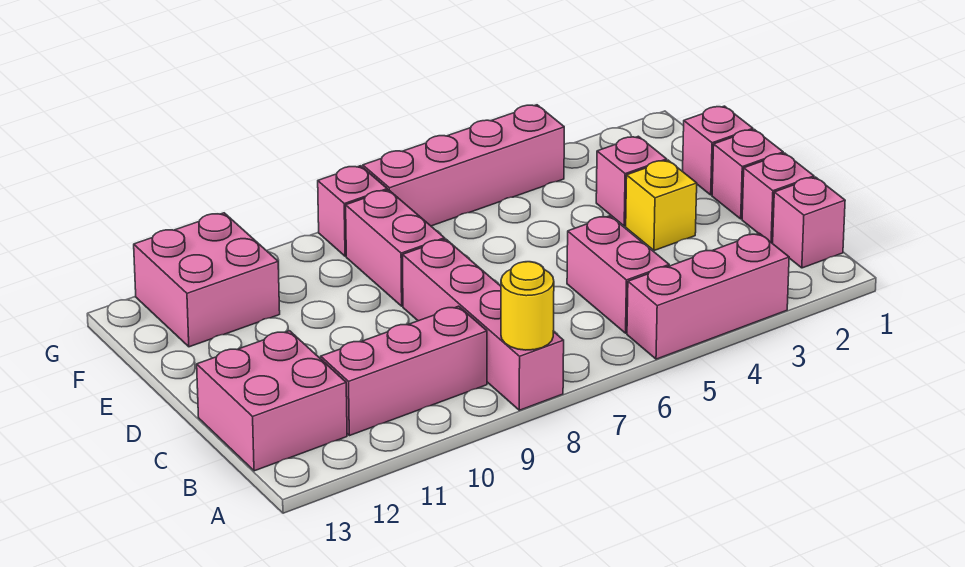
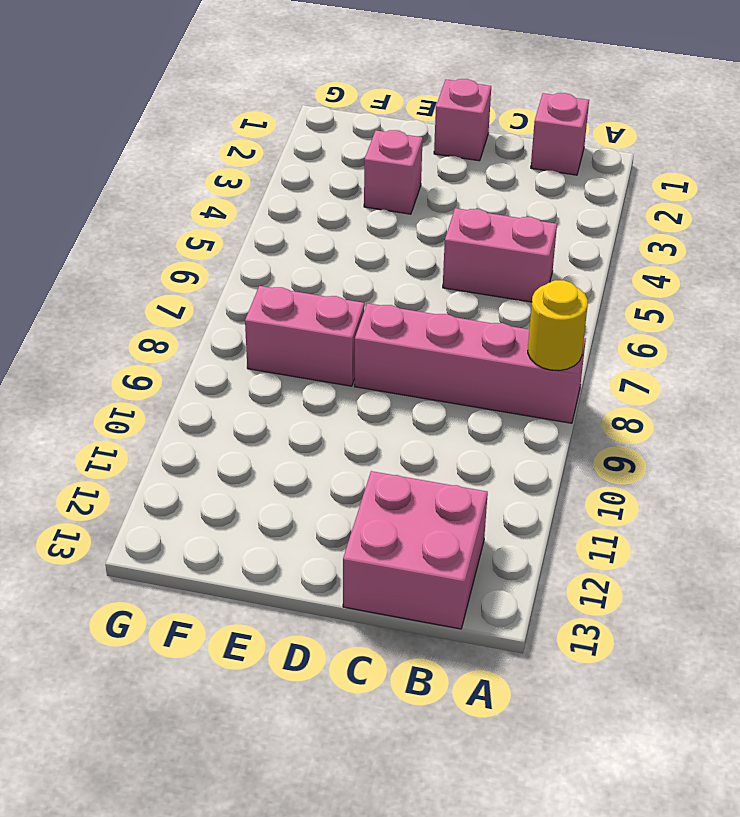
none -> pink 1x3 brick [627,233,789,359]
none -> pink 1x3 brick [321,306,487,436]
none -> pink 1x1 brick [742,153,814,243]

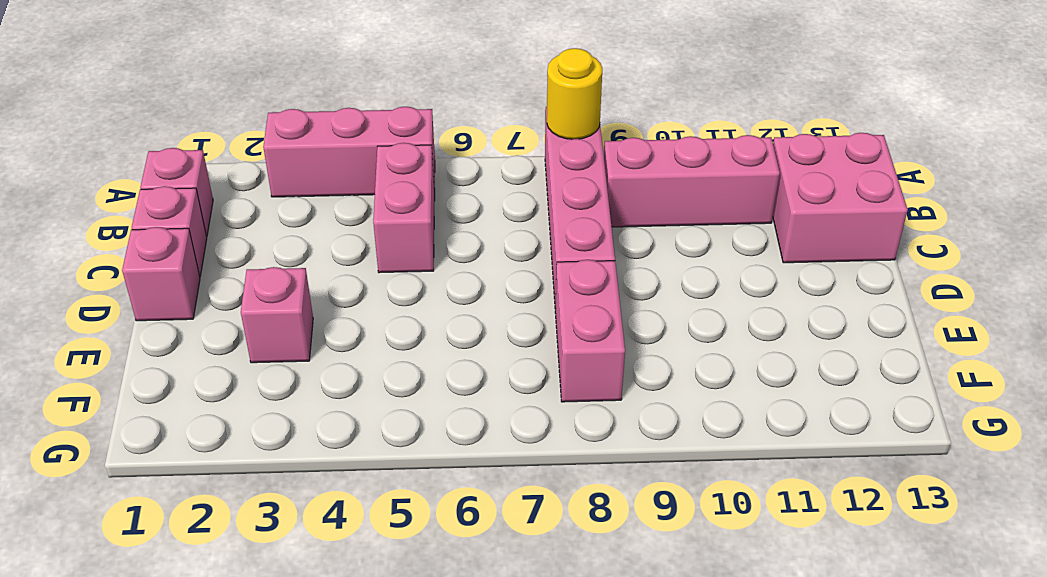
none -> yellow 1x1 brick [626,160,697,251]
none -> pink 1x1 brick [683,106,753,195]
none -> pink 2x2 brick [134,213,280,347]

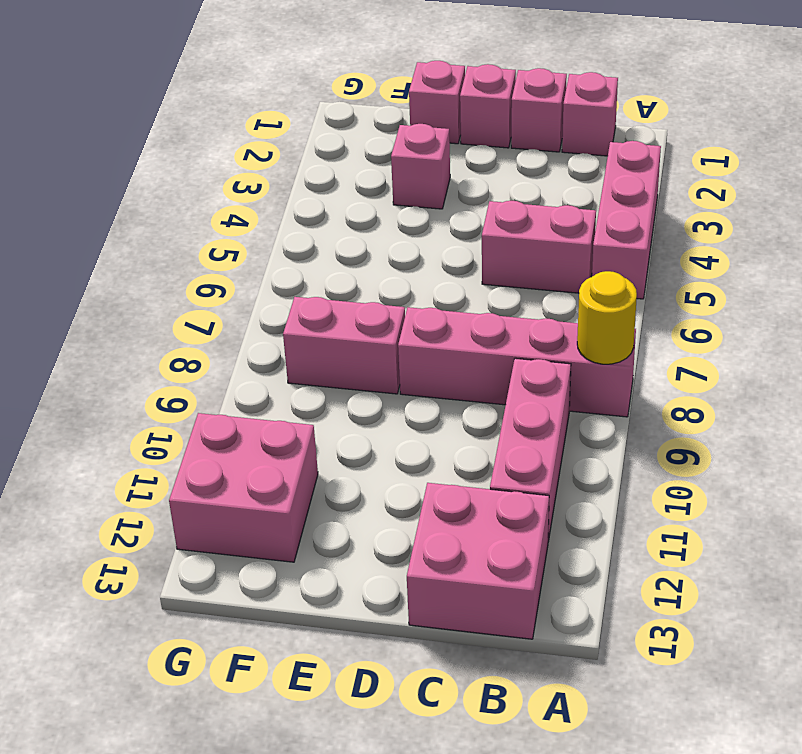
none -> yellow 1x1 brick [626,160,697,251]
none -> pink 1x4 brick [363,105,564,226]
none -> pink 1x1 brick [318,166,387,256]

